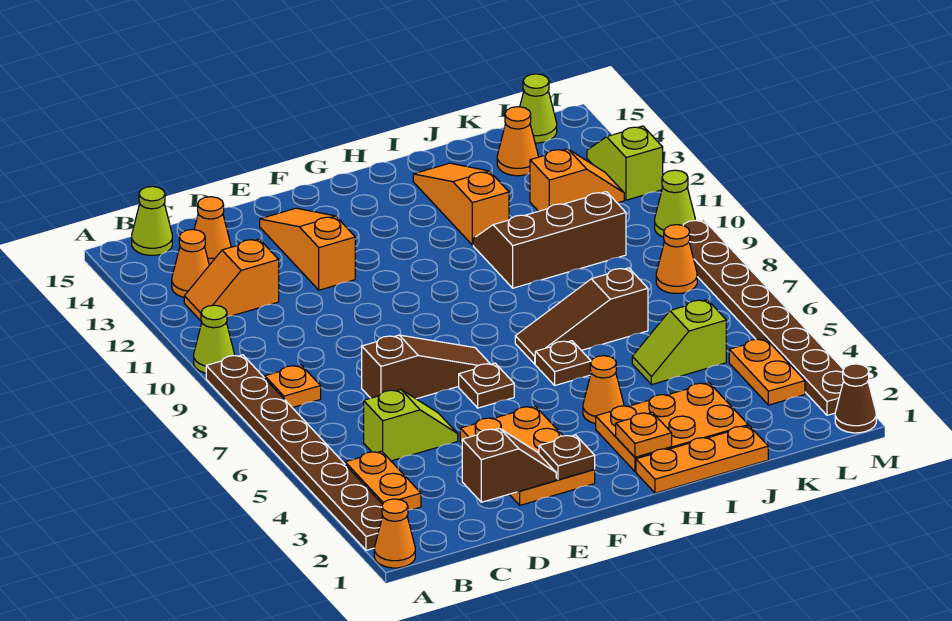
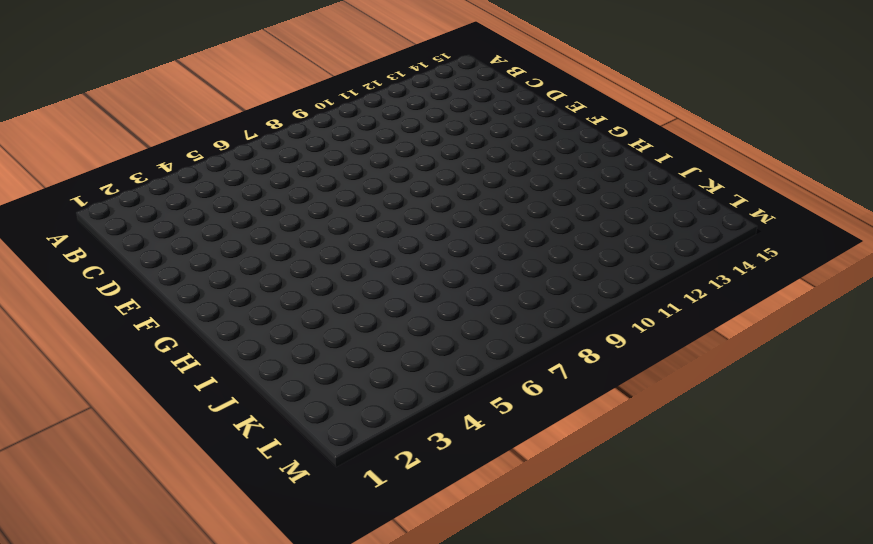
none -> orange 1x1 cone [374,499,415,568]
none -> brown 1x8 plate [206,355,383,550]
none -> lime 1x1 cone [194,305,234,373]
none -> orange 1x2 plate [345,451,421,510]

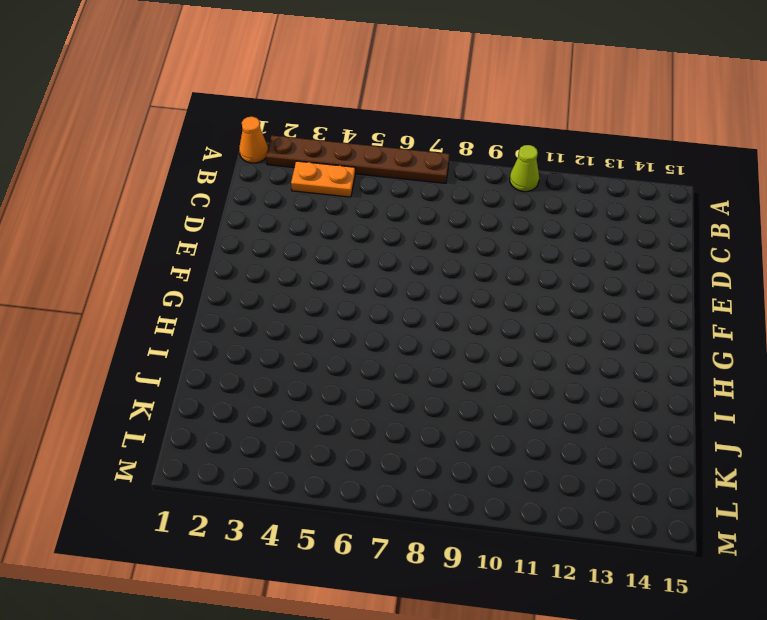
brown 1x6 plate [266,136,450,183] -> brown 1x8 plate [206,355,383,550]
none -> orange 1x1 plate [265,365,321,408]
none -> orange 1x2 slope [184,239,279,322]
none -> orange 1x1 cone [172,229,209,297]
none -> lime 1x1 cone [132,186,172,255]

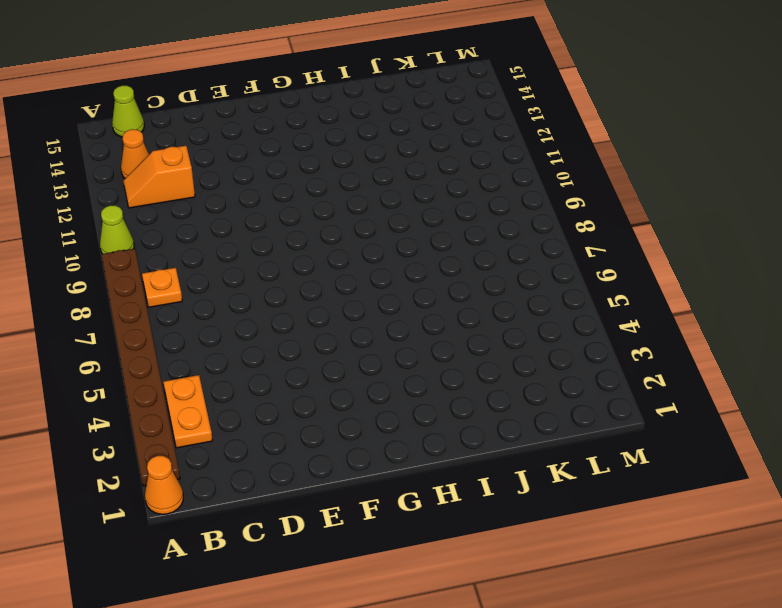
none -> lime 1x2 slope [364,390,458,461]
none -> orange 1x1 cone [194,197,231,265]
none -> brown 1x3 slope [362,335,490,399]
none -> orange 2x3 plate [460,406,595,505]

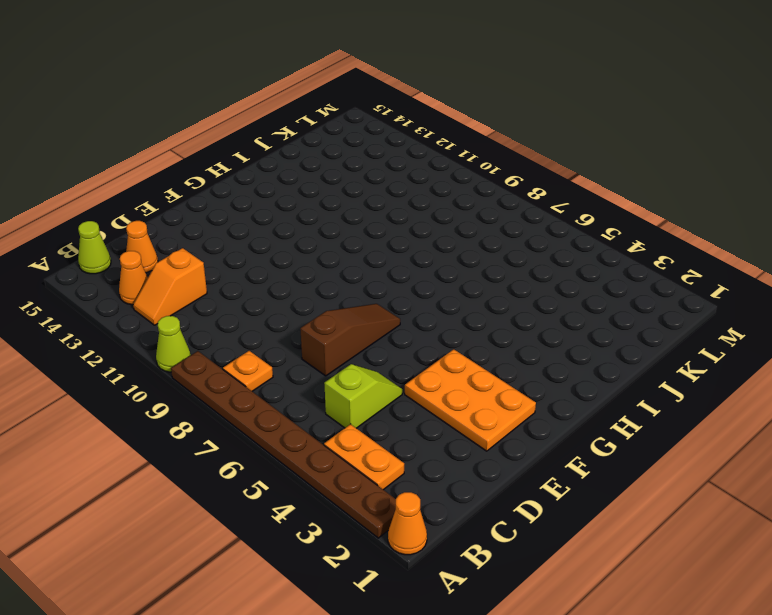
none -> orange 1x3 slope [260,208,355,290]
none -> brown 1x1 plate [459,363,514,408]
none -> orange 1x3 plate [636,426,768,493]
none -> orange 2x3 plate [596,383,748,472]

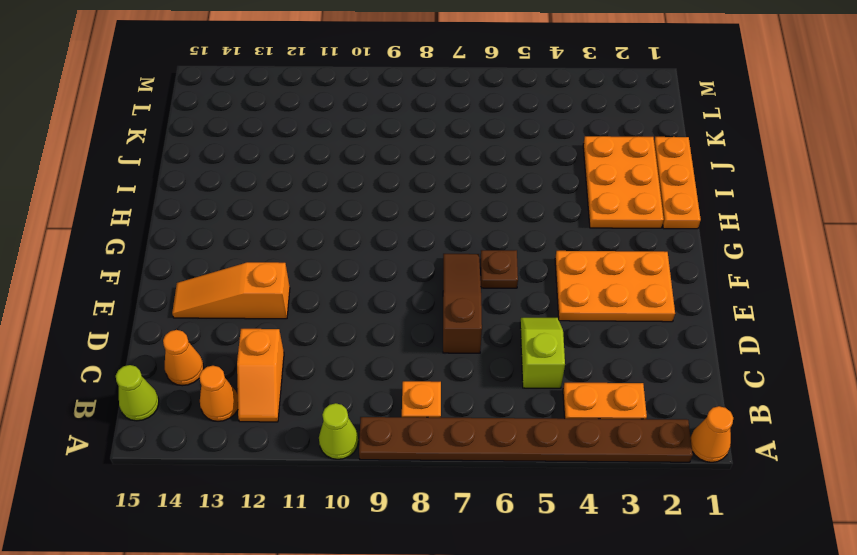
none -> orange 1x1 cone [583,356,624,424]
none -> brown 1x1 plate [535,341,591,385]
none -> brown 1x3 slope [515,268,648,364]
none -> brown 2x3 slope [473,192,626,288]

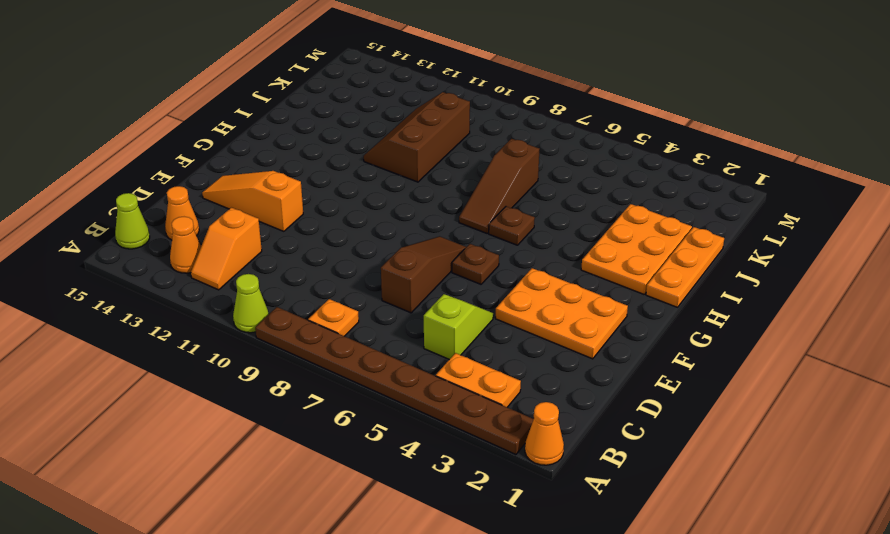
none -> orange 1x1 cone [583,356,624,424]
none -> orange 1x3 slope [413,163,509,245]
none -> lime 1x2 slope [632,300,726,385]
none -> orange 1x2 slope [530,149,624,211]

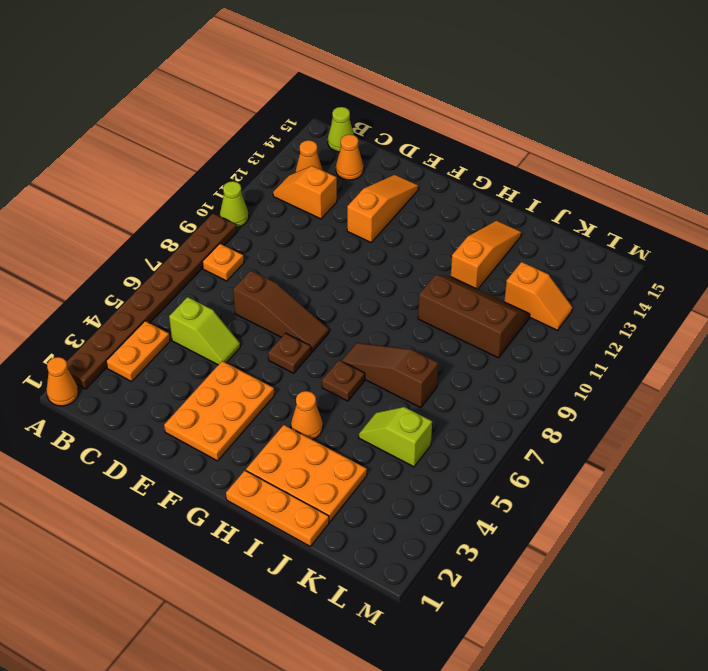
none -> orange 1x1 cone [497,107,538,176]
none -> orange 1x2 plate [729,339,805,405]
none -> orange 1x1 cone [656,225,697,293]
none -> lime 1x1 cone [520,74,557,143]

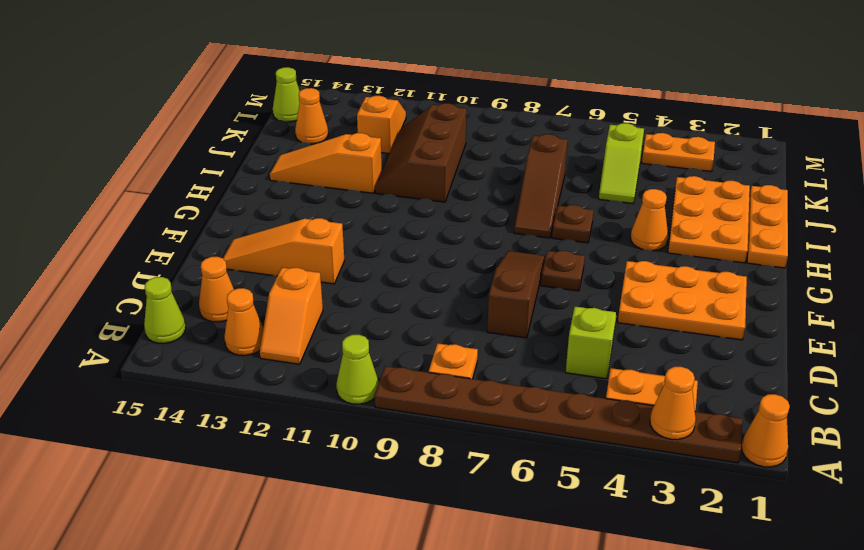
orange 1x1 cone [650,367,696,440] -> orange 1x1 cone moved to [656,225,697,293]
none -> brown 1x1 cone [835,364,876,433]
none -> brown 1x8 plate [683,220,844,415]
none -> lime 1x1 cone [655,170,695,237]
none -> lime 1x2 slope [587,126,663,200]

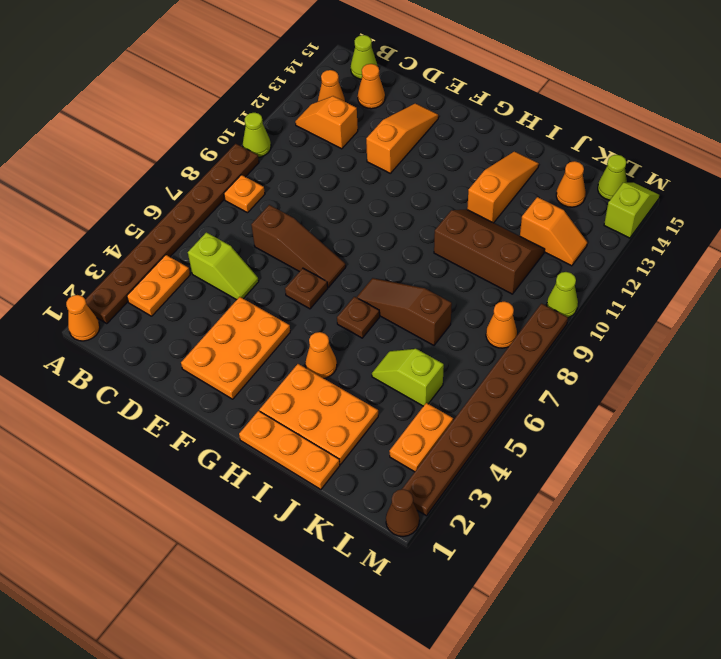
lime 1x2 slope [604,183,659,238] -> lime 1x2 slope moved to [587,126,663,200]
none -> brown 1x2 slope [462,428,556,502]
none -> brown 1x1 plate [539,435,595,480]
none -> orange 1x1 plate [616,412,672,457]

